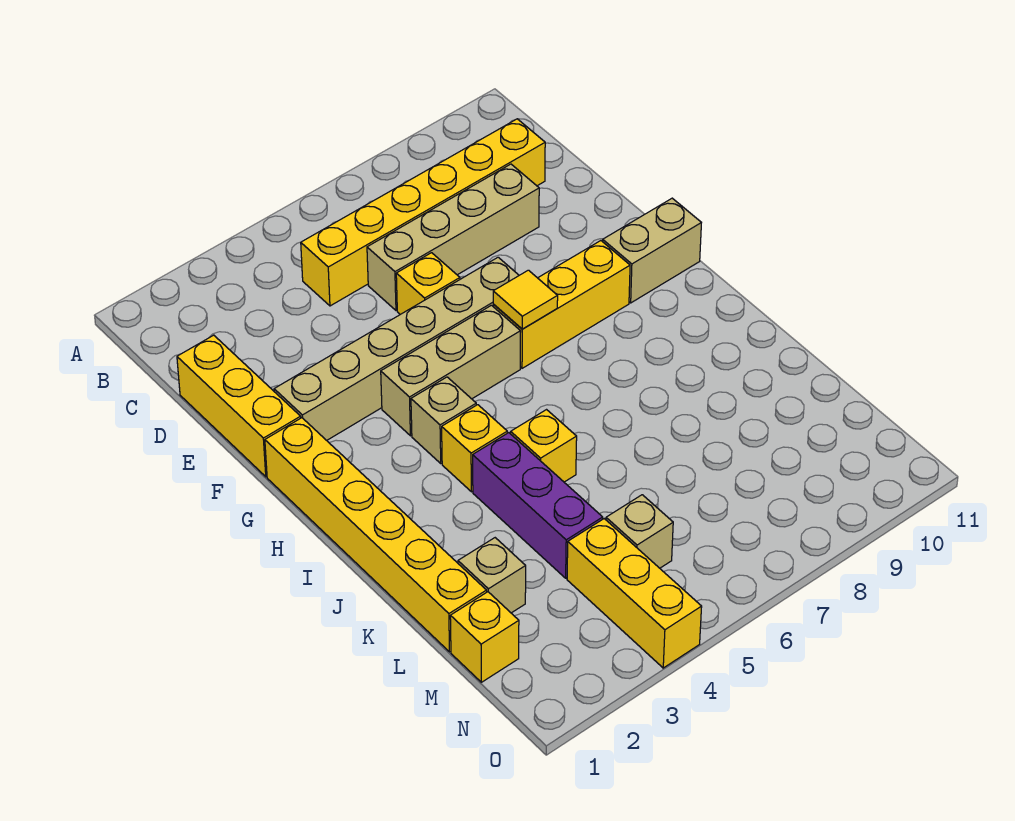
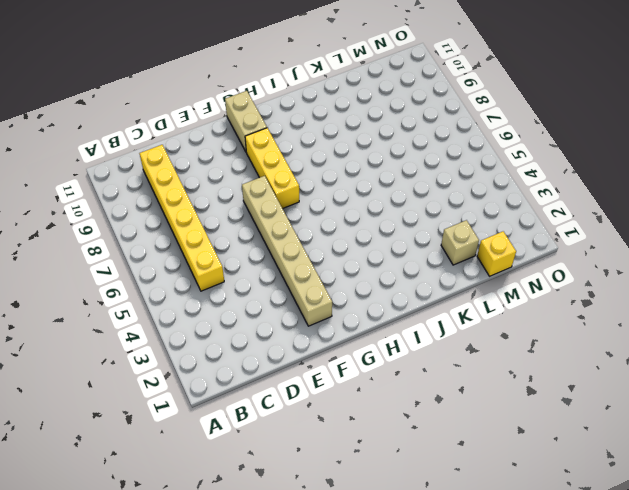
none -> yellow 1x3 brick [177,335,301,477]
none -> tan 1x4 brick [367,164,539,310]
none -> yellow 1x1 brick [396,253,460,314]

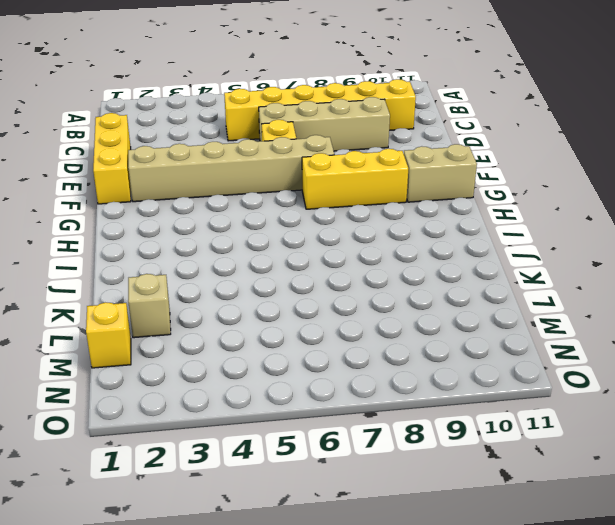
none -> yellow 1x6 brick [265,418,487,652]
none -> tan 1x3 brick [381,305,521,436]
none -> tan 1x1 brick [411,377,476,463]

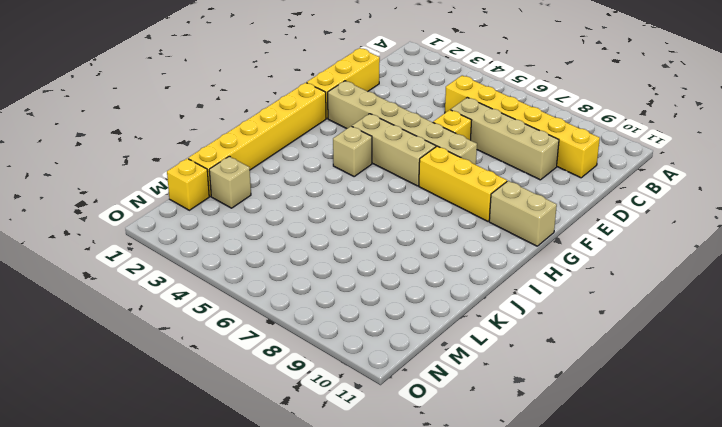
none -> yellow 1x1 brick [442,405,507,492]
none -> purple 1x3 brick [473,433,603,578]
none -> yellow 1x1 brick [511,410,577,482]

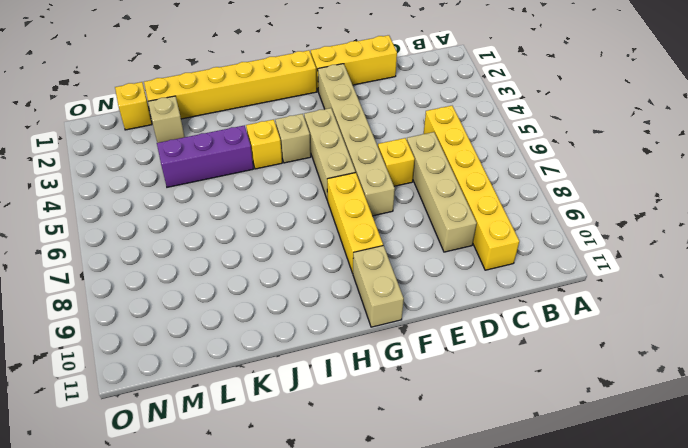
none -> yellow 1x1 brick [511,410,577,482]
none -> yellow 1x3 brick [567,519,702,668]
none -> tan 1x1 brick [606,495,673,568]

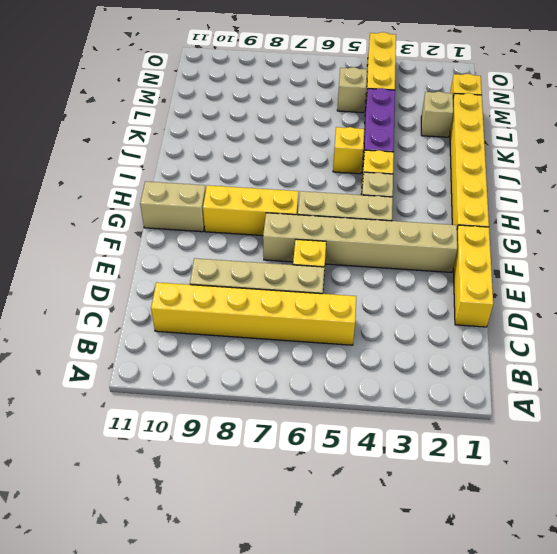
none -> yellow 1x1 tile [493,270,558,329]

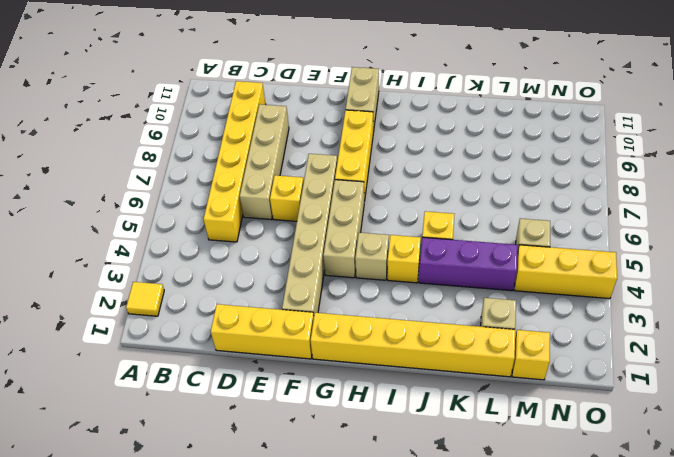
yellow 1x1 tile [126,282,164,316] -> yellow 1x1 tile moved to [493,270,558,329]

